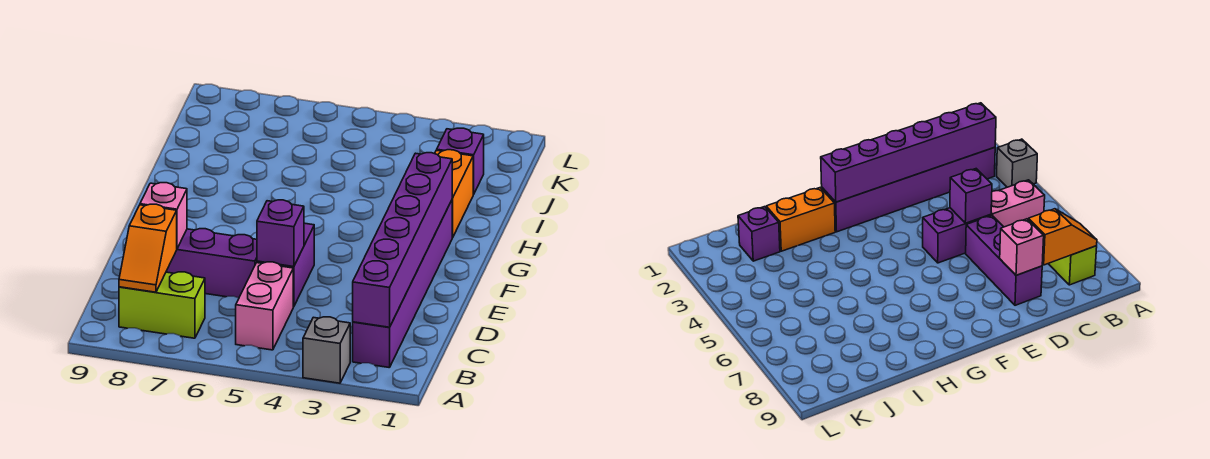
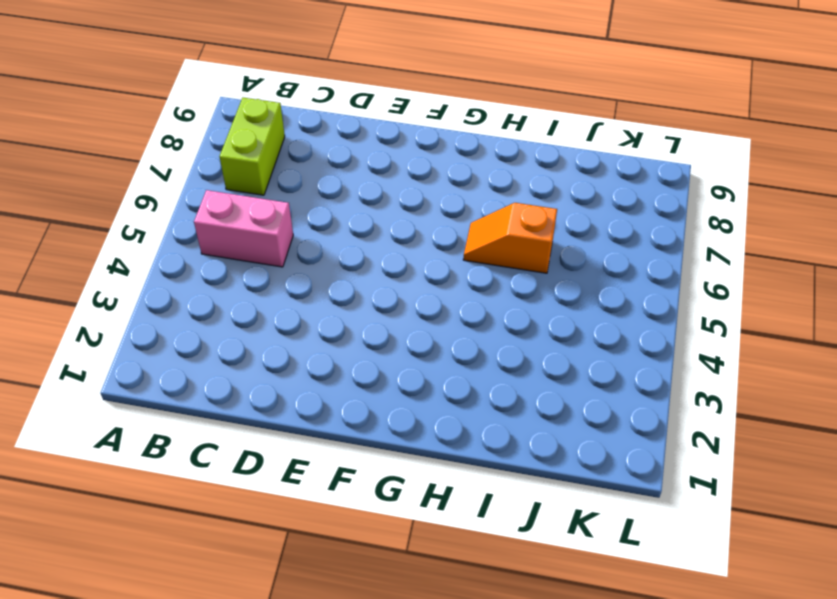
orange 1x2 slope [463,203,557,273] -> orange 1x2 slope moved to [119,204,177,292]
none -> grey 1x1 brick [303,317,350,383]
none -> purple 1x6 brick [353,200,452,368]
none -> purple 1x2 brick [257,223,314,307]

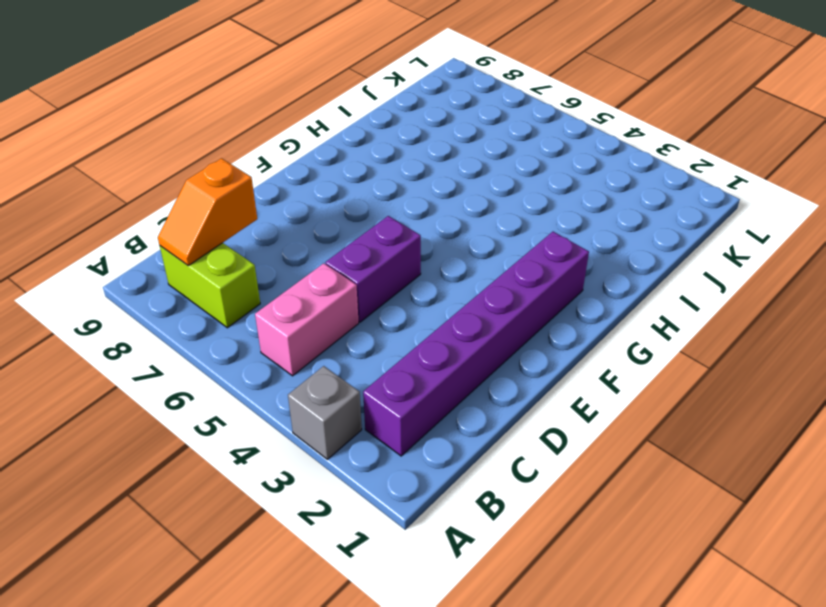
none -> purple 1x3 brick [166,229,257,298]
none -> orange 1x2 brick [435,150,474,238]
none -> purple 1x1 brick [437,128,484,194]

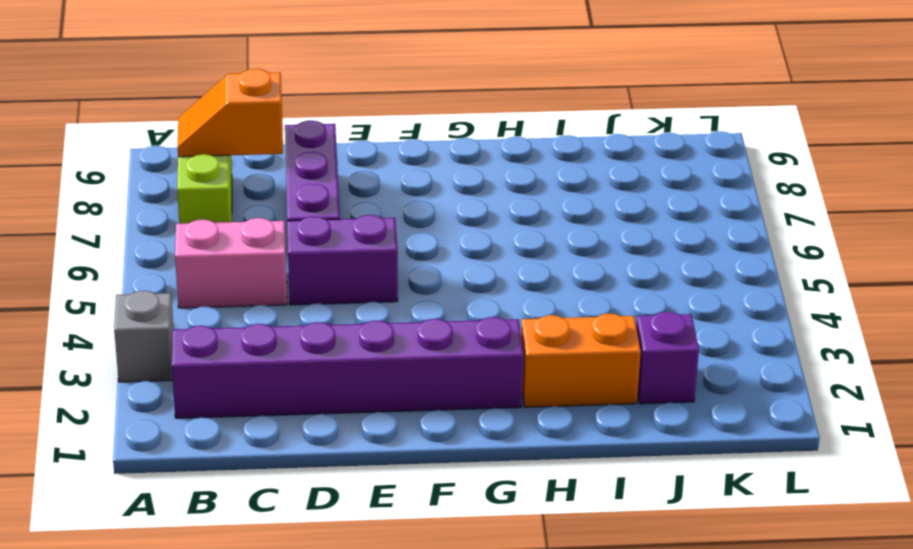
none -> purple 1x6 brick [353,153,452,327]
none -> purple 1x1 brick [257,200,304,267]
none -> pink 1x1 brick [140,183,187,248]

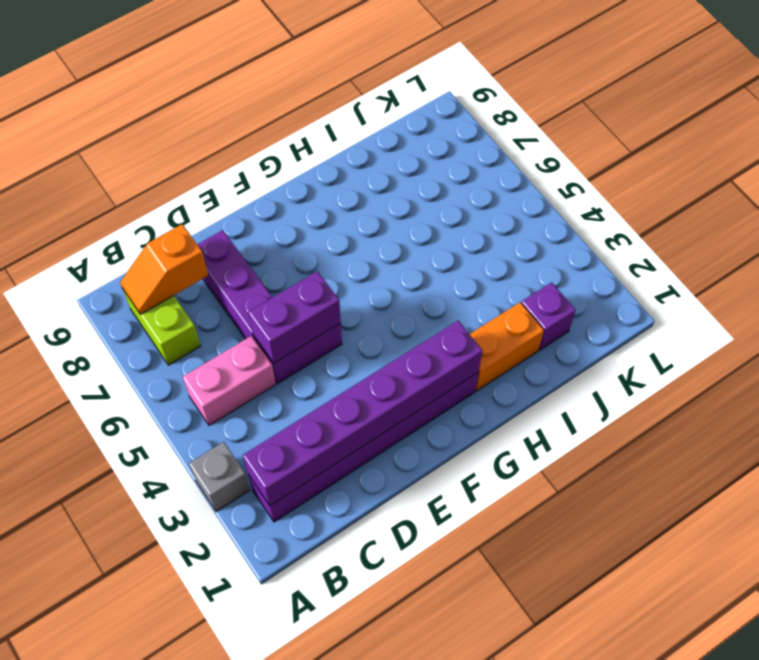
purple 1x2 brick [248,271,341,363] -> purple 1x1 brick [257,200,304,267]
none -> pink 1x1 brick [140,183,187,248]

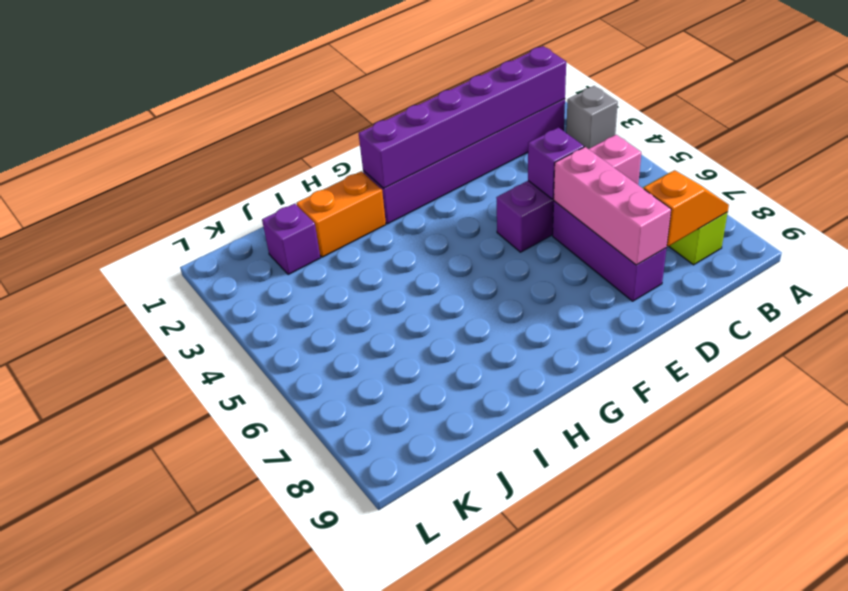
pink 1x3 brick [554,147,671,265] -> pink 1x1 brick [140,183,187,248]

